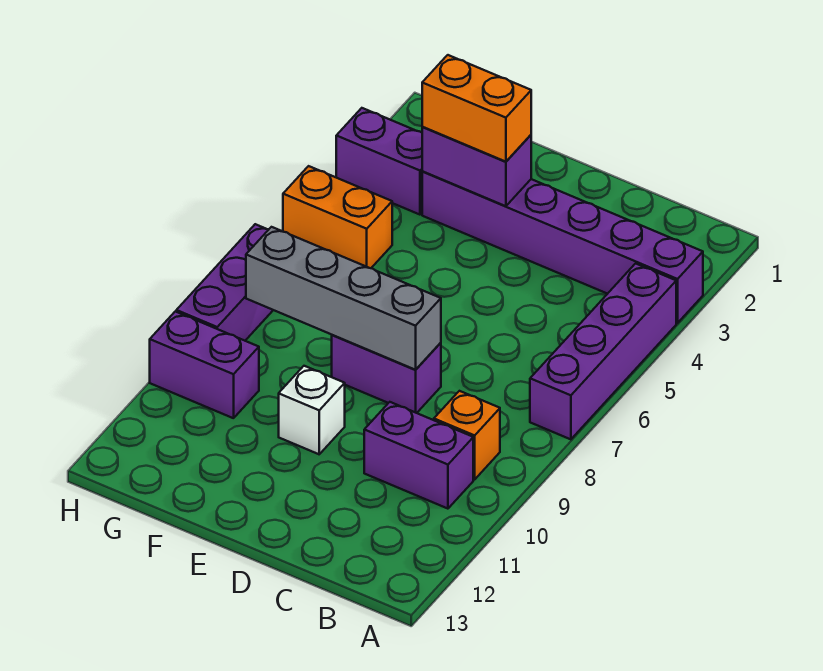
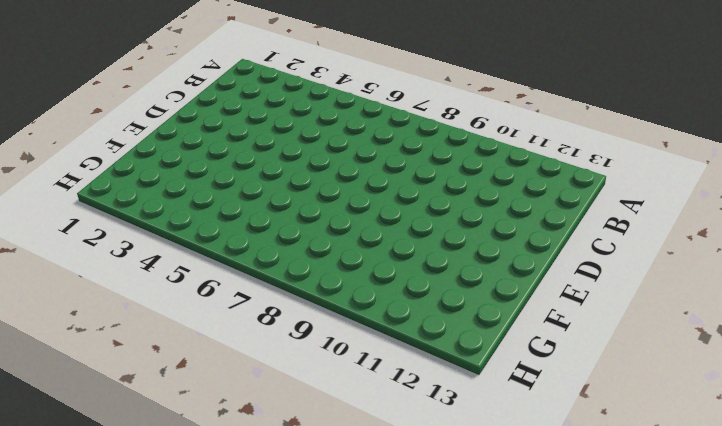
none -> purple 1x6 brick [422,171,703,323]
none -> purple 1x4 brick [530,263,676,439]
none -> orange 1x1 brick [434,391,500,479]

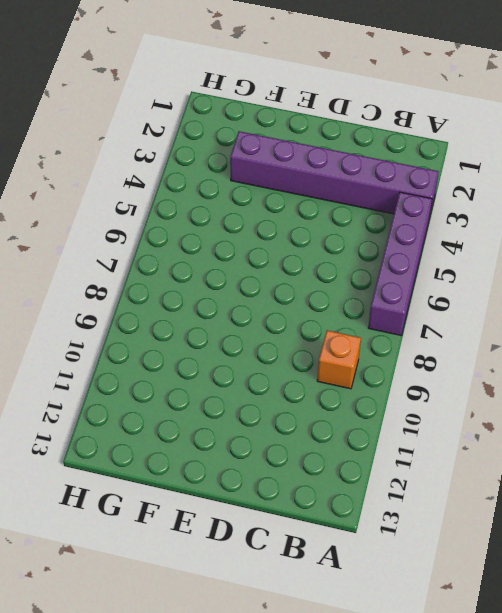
none -> purple 1x2 brick [364,402,473,509]
none -> purple 1x2 brick [332,335,441,413]
none -> white 1x1 brick [279,366,345,454]

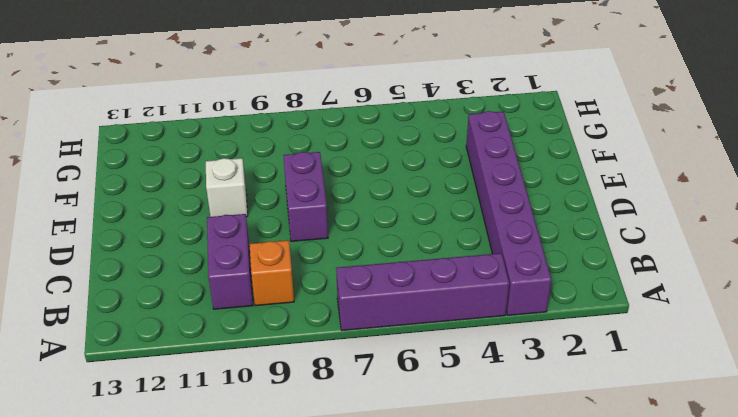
none -> purple 1x2 brick [336,108,422,215]
none -> orange 1x2 brick [283,166,392,268]
none -> purple 1x2 brick [150,312,259,418]

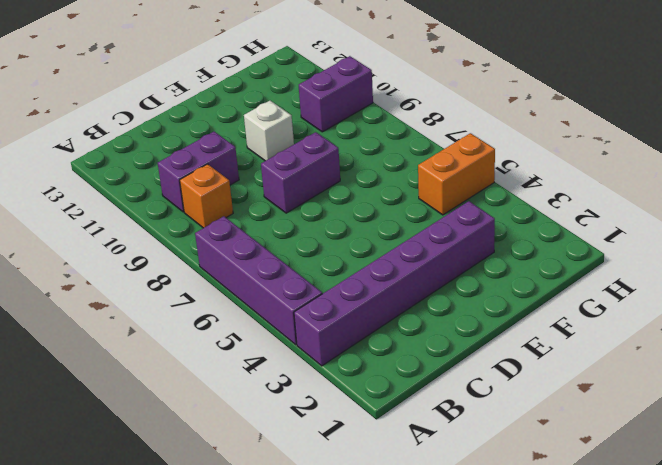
none -> purple 1x2 brick [336,108,422,215]
none -> purple 1x3 brick [176,224,273,341]
none -> grey 1x4 brick [246,227,441,370]

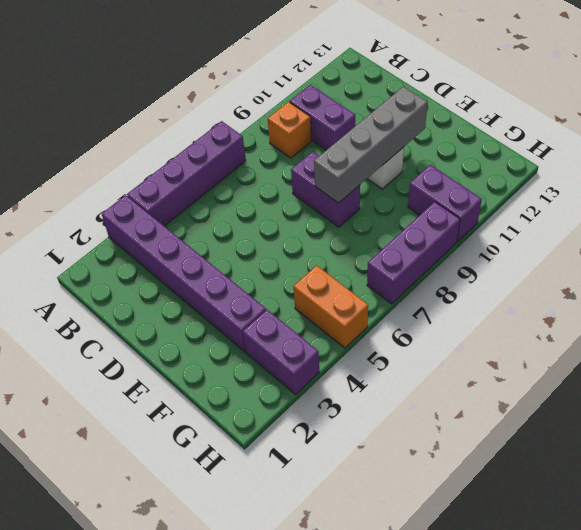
grey 1x4 brick [314,87,427,203] -> grey 1x4 brick turned to [246,227,441,370]
none -> purple 1x2 brick [422,127,531,206]
none -> orange 1x2 brick [422,55,531,162]

